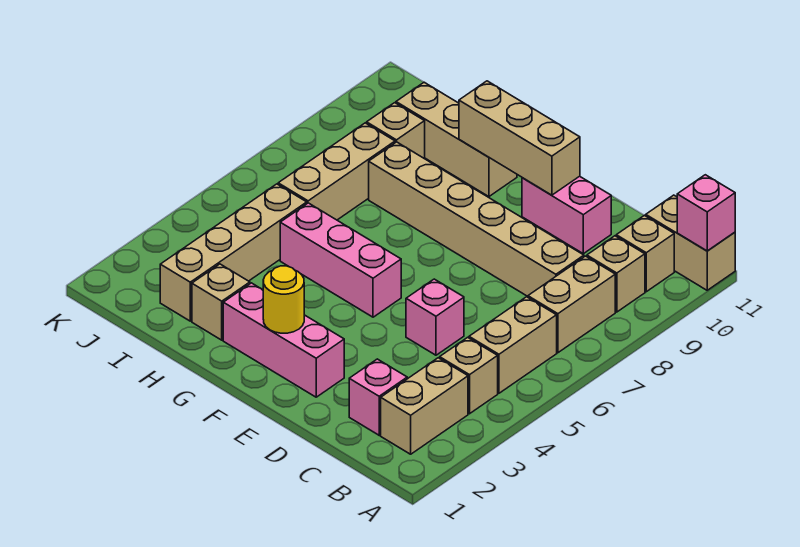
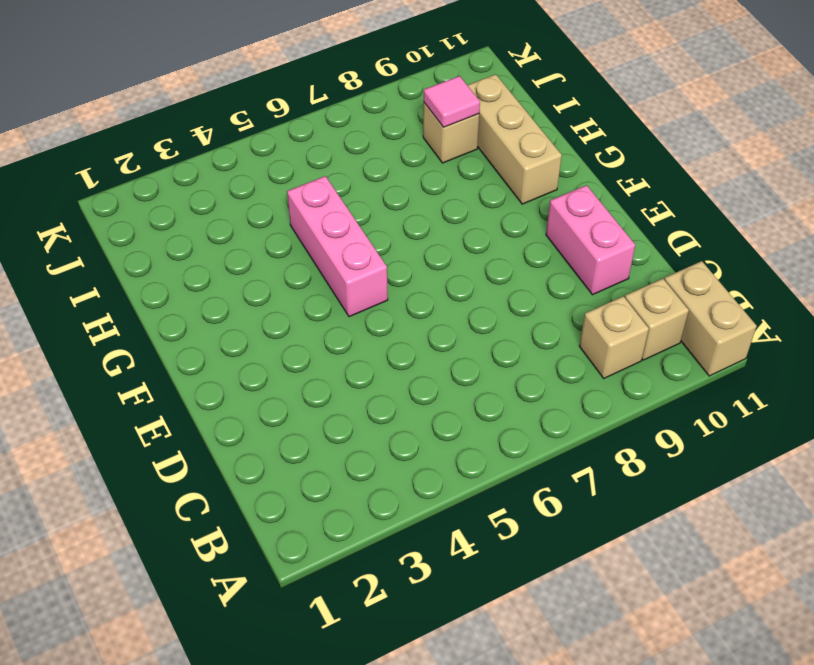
pink 1x1 tile [424,76,480,127] -> none
none -> tan 1x2 brick [381,358,468,454]
none -> tan 1x1 brick [440,337,498,414]
none -> tan 1x2 brick [469,297,557,393]

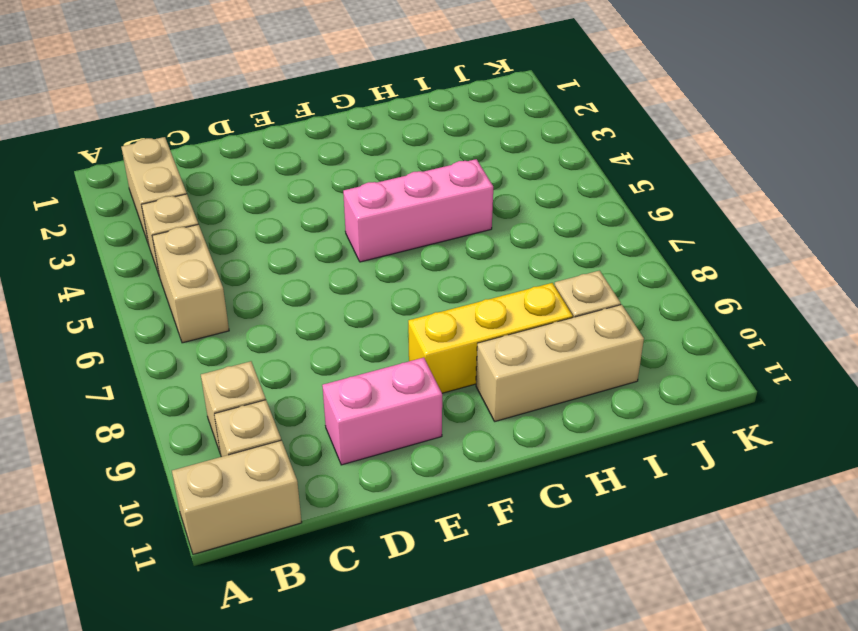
yellow 1x3 brick [408,283,573,393] -> none
none -> tan 1x2 brick [528,256,615,353]
none -> pink 1x1 brick [349,359,407,435]
none -> tan 1x6 brick [369,142,584,296]

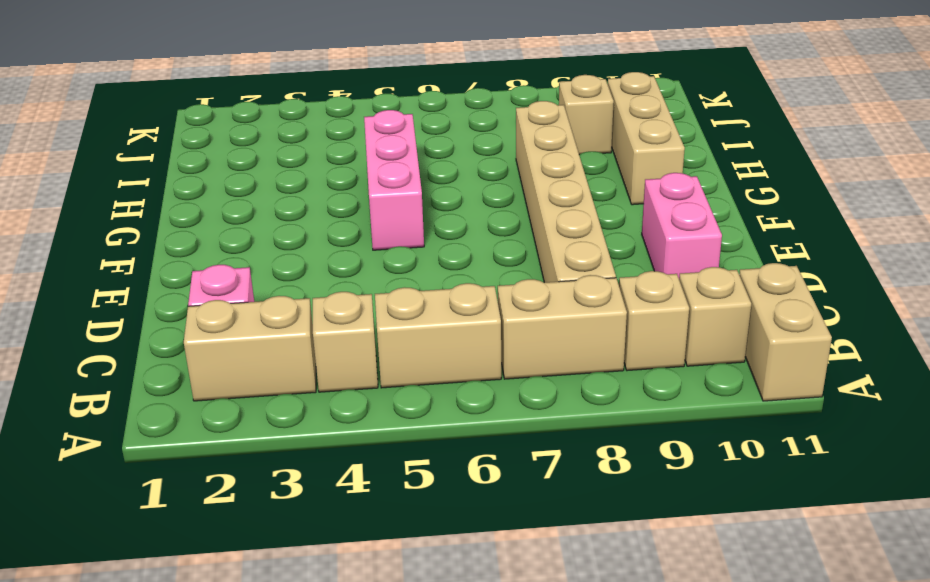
none -> pink 1x1 brick [406,279,464,355]
none -> pink 1x3 brick [223,283,344,397]
none -> tan 1x1 brick [192,264,250,340]

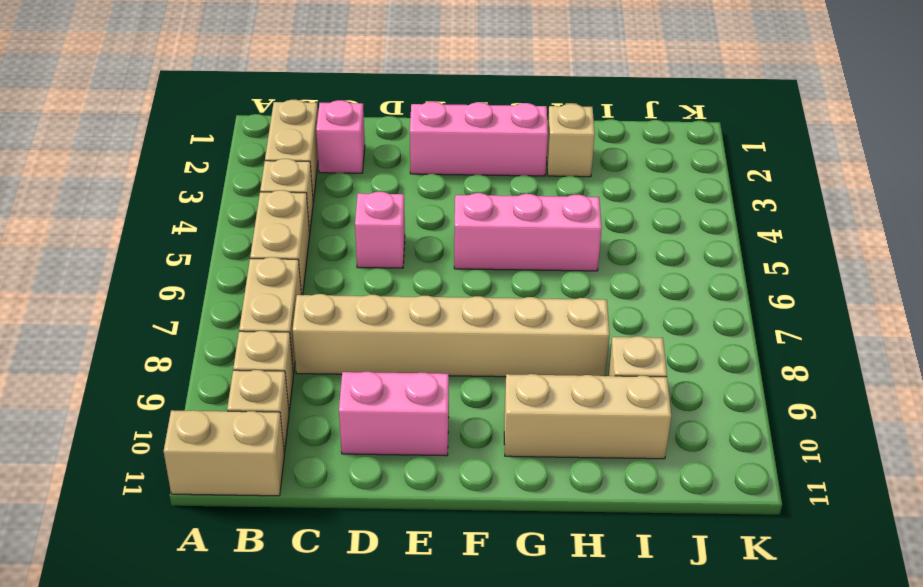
none -> tan 1x4 brick [160,184,307,321]
none -> tan 1x3 brick [278,123,395,220]
none -> pink 1x1 brick [677,175,735,251]

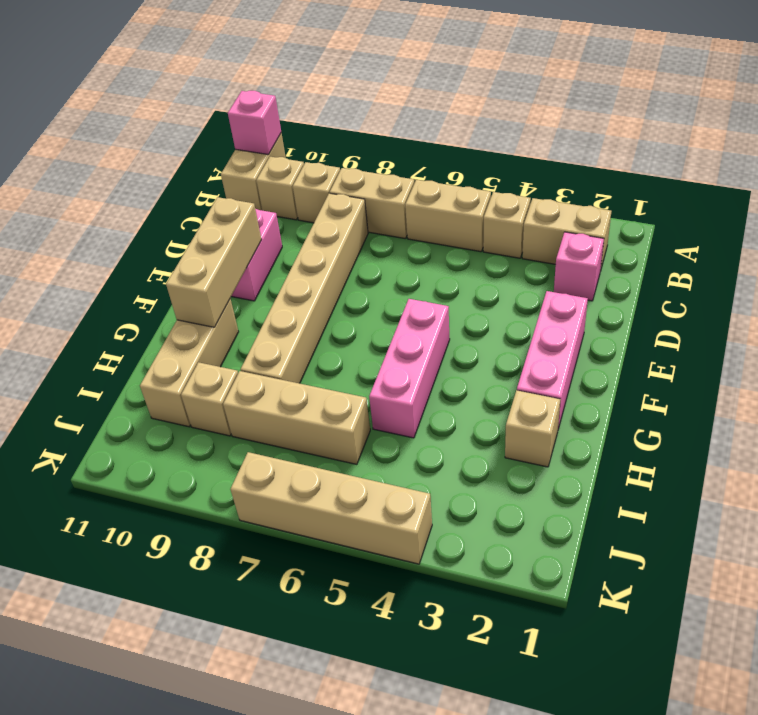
tan 1x4 brick [230,452,432,564] -> tan 1x4 brick moved to [160,184,307,321]
none -> pink 1x1 brick [406,279,464,355]
none -> yellow 1x1 round brick [263,266,304,333]

